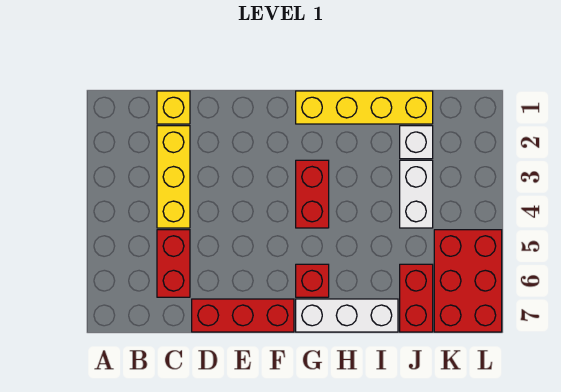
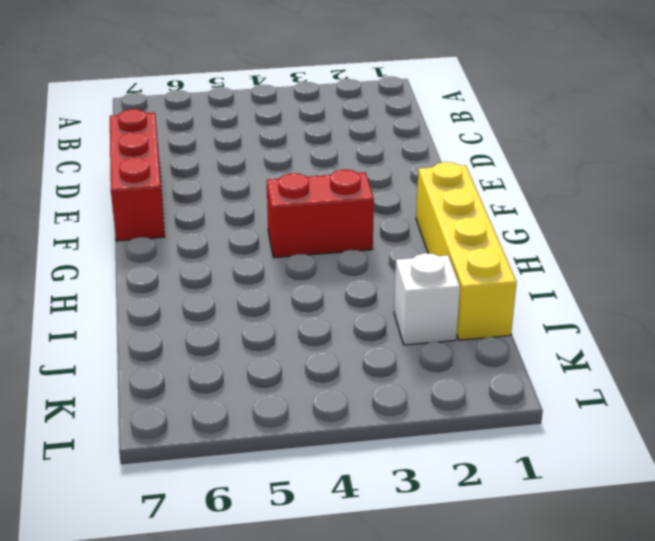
none -> yellow 1x1 brick [157,91,190,124]
none -> yellow 1x3 brick [157,126,190,228]
none -> red 1x2 brick [157,230,190,297]

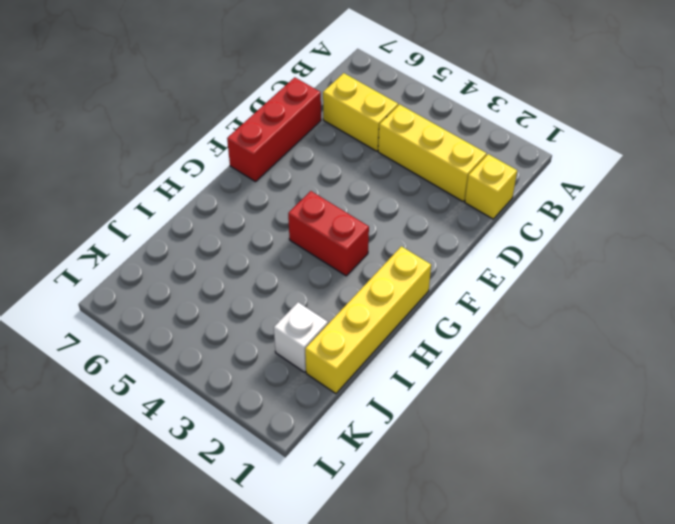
yellow 1x2 brick [323,73,398,151] -> red 1x2 brick [157,230,190,297]
none -> red 1x1 brick [296,264,329,297]
none -> white 1x3 brick [296,299,398,332]
none -> white 1x2 brick [400,160,433,228]

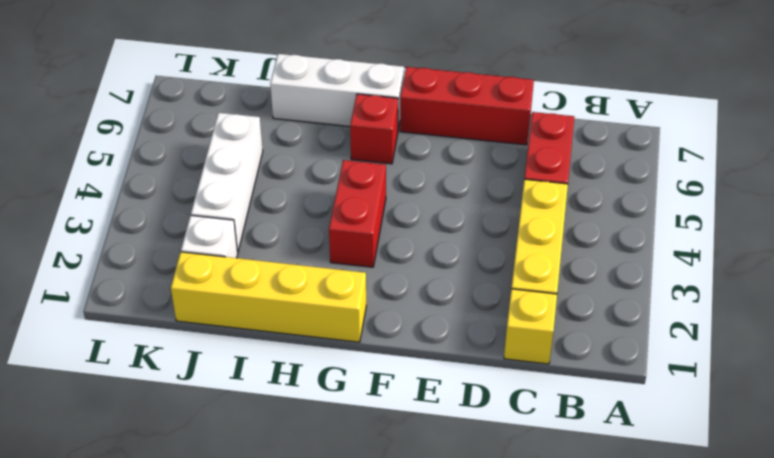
white 1x3 brick [191,113,263,252] -> white 1x2 brick [400,160,433,228]
none -> red 1x2 brick [400,264,433,332]
none -> red 2x3 brick [434,230,502,332]

